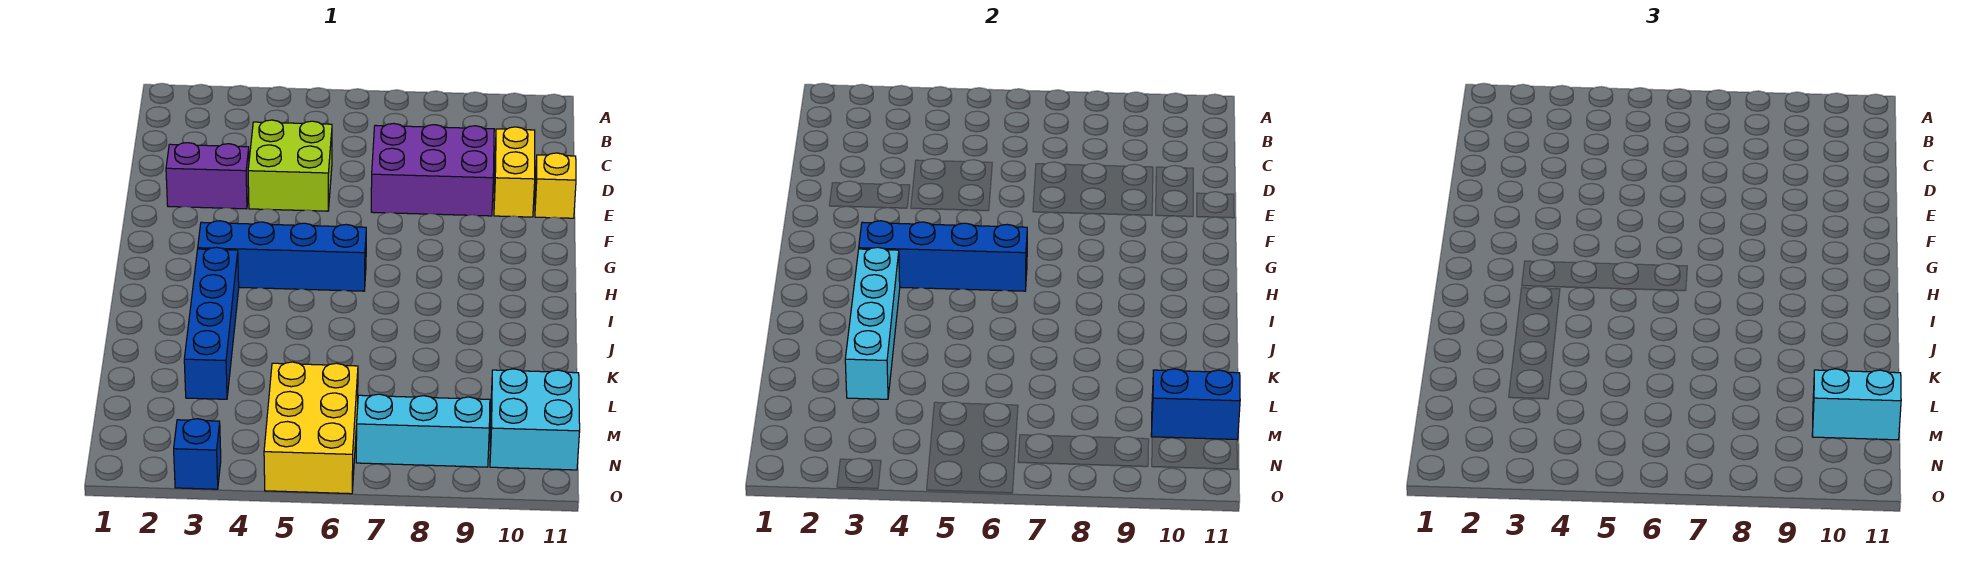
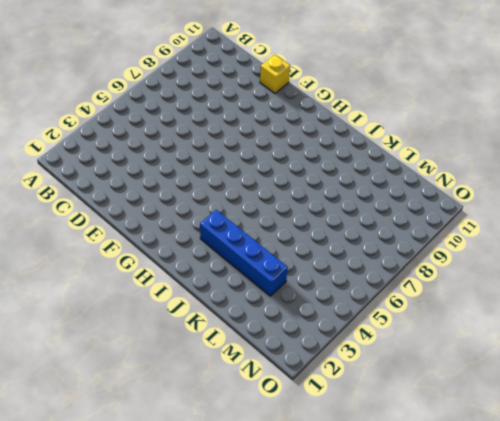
none -> lime 2x2 brick [248,120,332,211]
none -> purple 2x3 brick [371,123,494,216]
none -> yellow 1x2 brick [494,127,535,217]

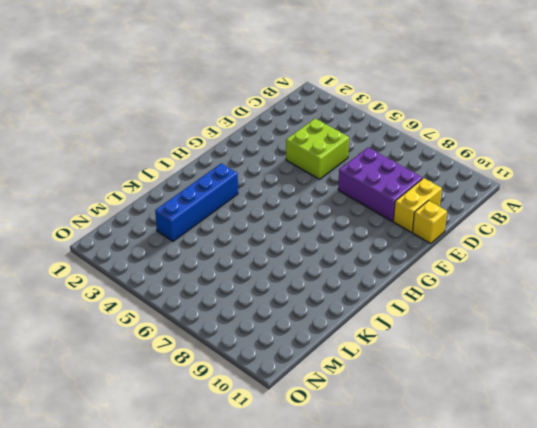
none -> purple 1x2 brick [166,143,249,209]
none -> blue 1x4 brick [198,221,366,291]
none -> yellow 2x3 brick [264,362,358,494]

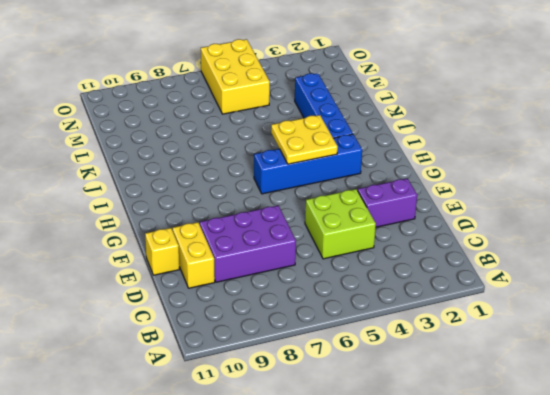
yellow 2x2 plate [271,115,338,164] -> blue 1x4 brick [859,221,1027,291]
none -> cyan 2x2 brick [490,369,580,470]
none -> cyan 1x3 brick [356,394,490,467]
none -> blue 1x1 brick [174,419,221,489]

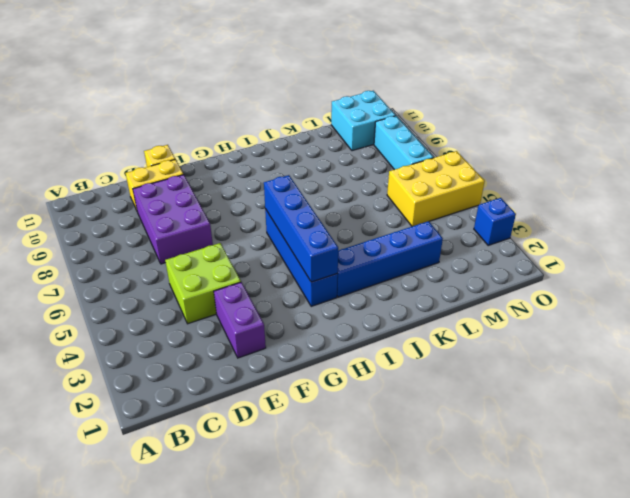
none -> cyan 1x4 brick [845,247,900,399]
none -> blue 1x2 brick [1151,369,1240,440]
none -> cyan 1x2 brick [1812,369,1901,440]

